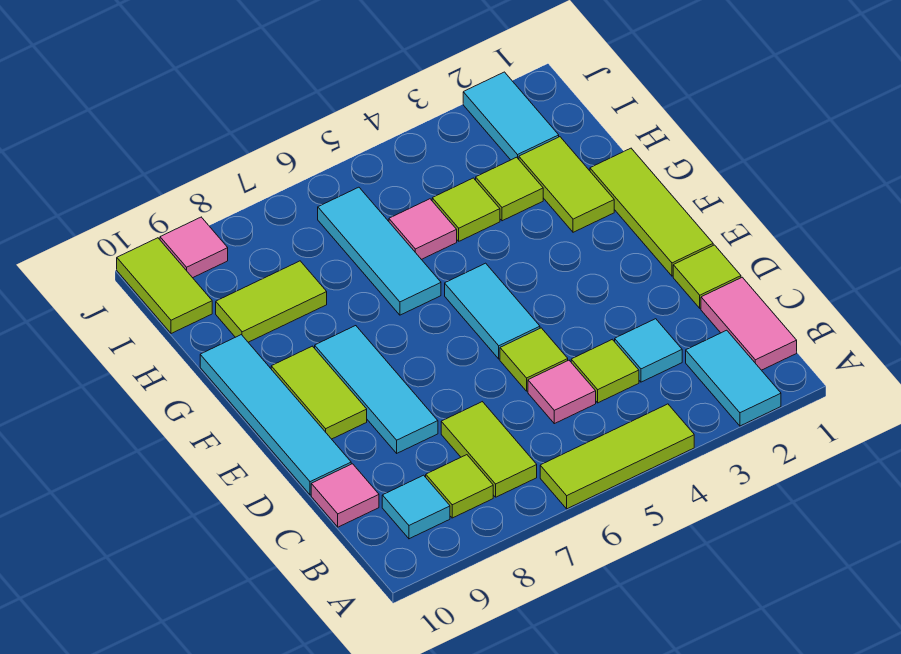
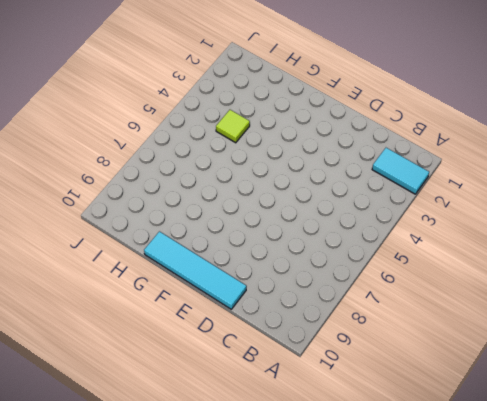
none -> lime 1x3 tile [540,404,694,509]
none -> pink 1x2 tile [701,277,797,370]
none -> lime 1x2 tile [441,402,537,497]

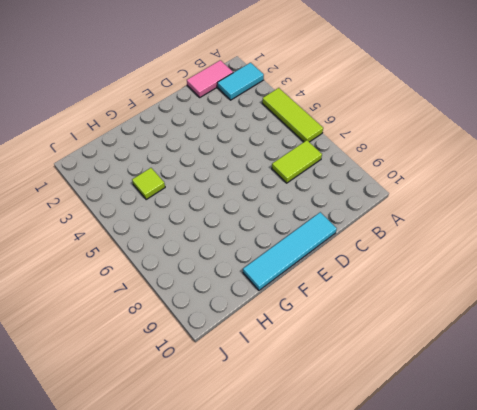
none -> lime 1x1 tile [426,455,493,518]
none -> cyan 1x1 tile [382,475,450,539]
none -> cyan 1x1 tile [615,319,682,382]

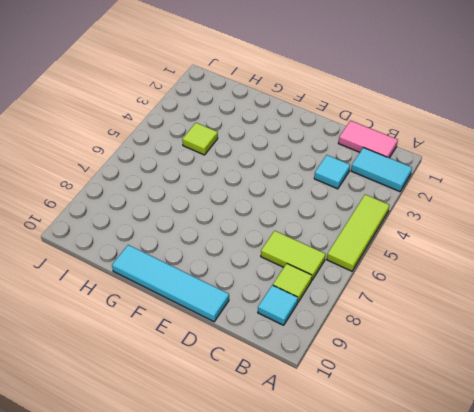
none -> lime 1x1 tile [571,339,639,403]
none -> pink 1x1 tile [528,360,596,424]
none -> pink 1x1 tile [311,464,379,527]

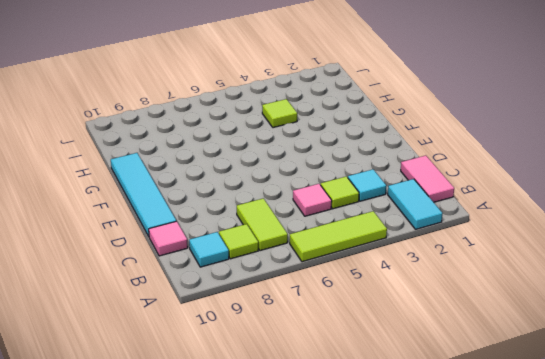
none -> lime 1x1 tile [673,245,741,308]
none -> lime 1x1 tile [500,328,568,391]
none -> cyan 1x3 tile [315,326,438,453]

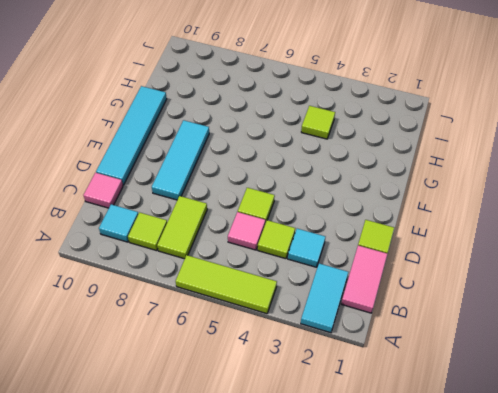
none -> lime 1x3 tile [590,148,713,276]
none -> cyan 1x2 tile [445,263,540,359]
none -> lime 1x2 tile [271,346,367,439]

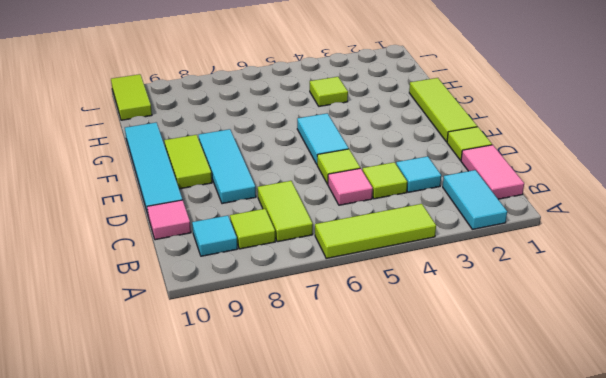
none -> lime 1x2 tile [519,137,614,232]
none -> cyan 1x3 tile [318,187,441,315]
none -> lime 1x1 tile [476,157,543,221]

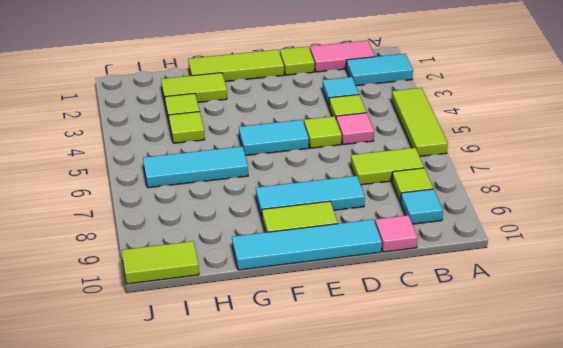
none -> pink 1x1 tile [389,199,457,259]
none -> lime 1x2 tile [216,261,327,342]
none -> cyan 1x2 tile [463,72,559,160]

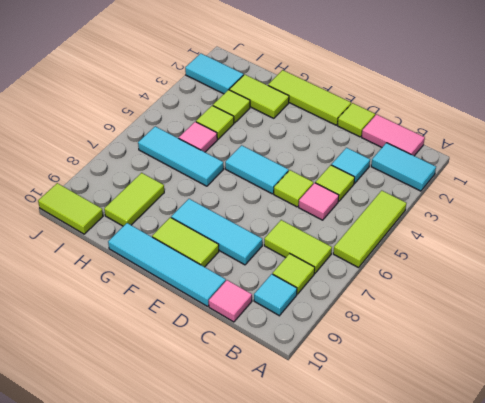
none -> pink 1x1 tile [160,217,228,278]

